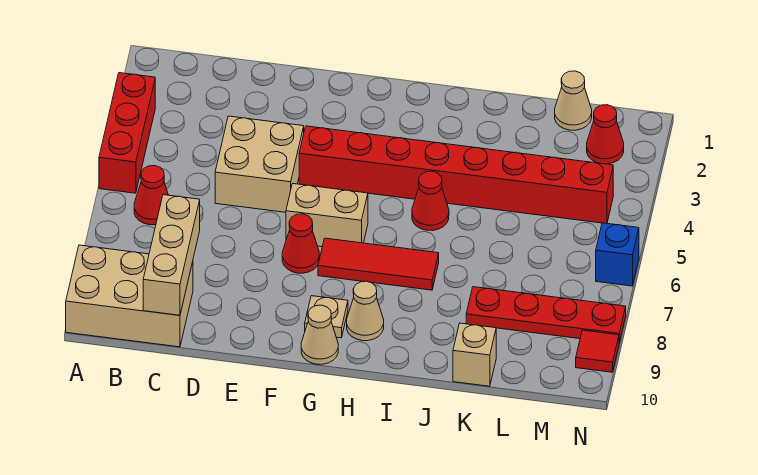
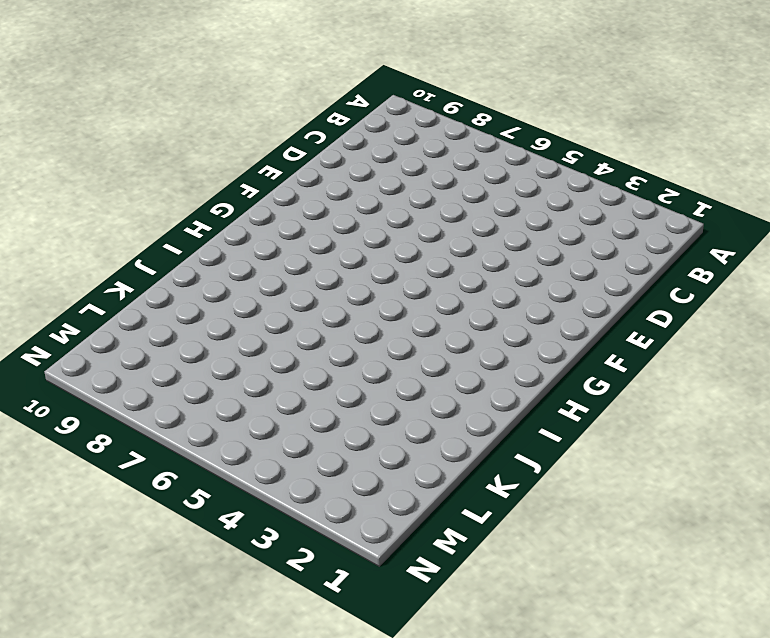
none -> red 1x3 brick [99,73,155,193]
none -> tan 2x3 brick [66,245,193,347]
none -> red 1x1 cone [134,166,168,225]

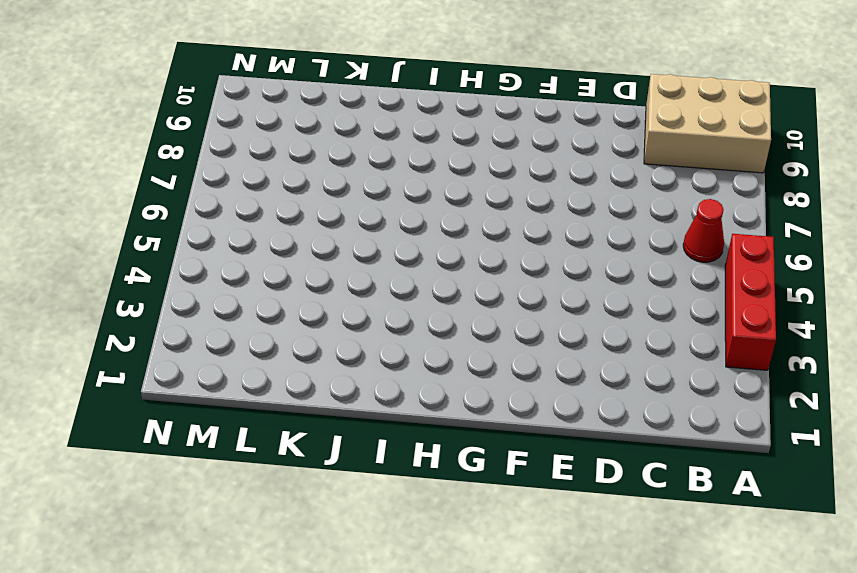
none -> tan 2x2 brick [215,116,304,212]
none -> red 1x8 brick [299,126,613,223]
none -> tan 1x2 brick [286,184,368,247]

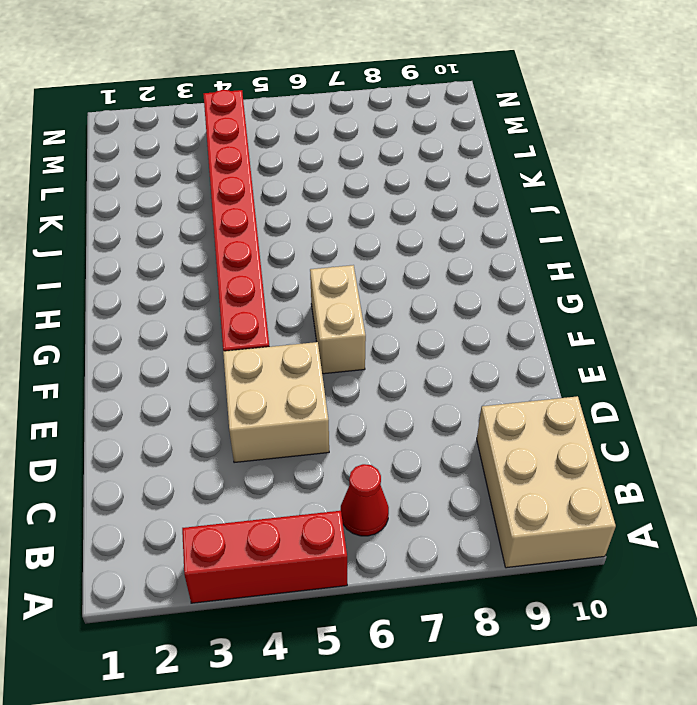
none -> red 1x1 cone [282,214,319,273]
none -> red 1x3 tile [318,238,439,290]
none -> tan 1x1 plate [305,296,348,338]

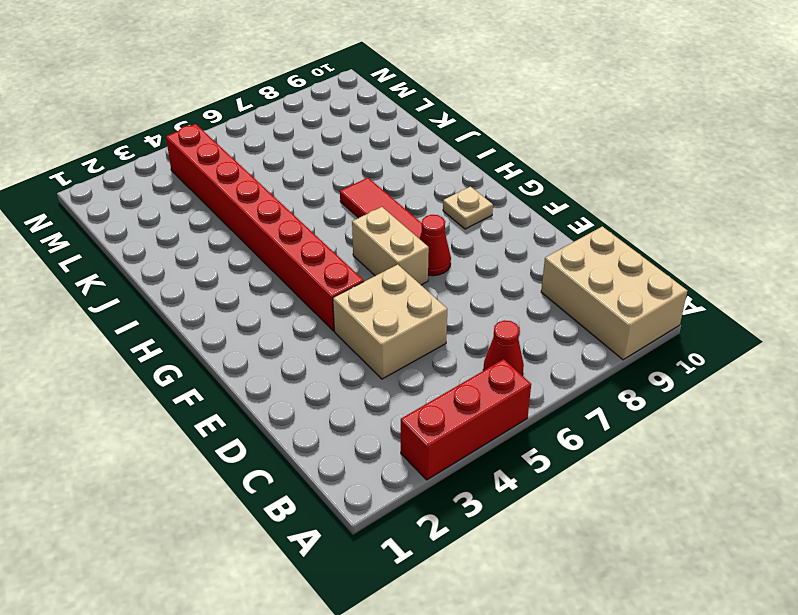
none -> tan 1x1 cone [301,305,338,364]
none -> tan 1x1 cone [347,281,384,341]
none -> red 1x1 cone [412,171,449,230]

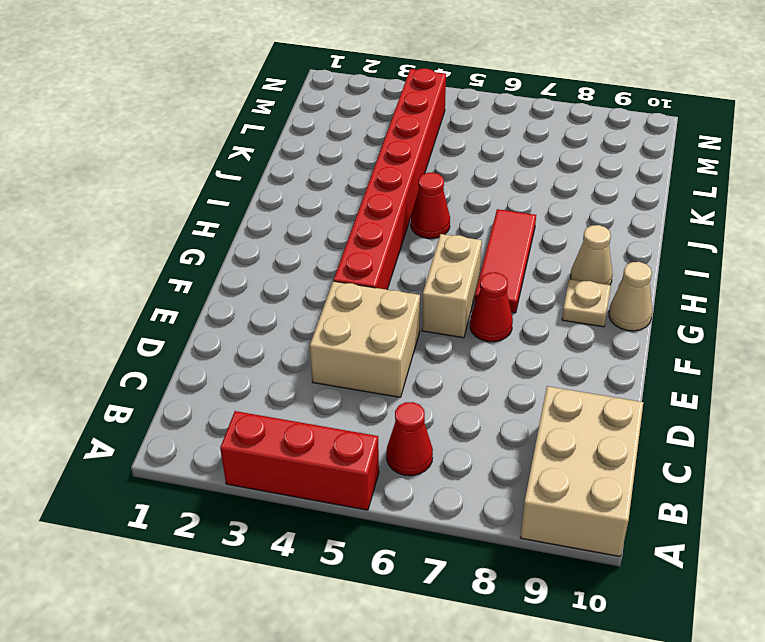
none -> red 1x4 plate [466,287,626,343]
none -> tan 1x1 brick [453,323,496,386]
none -> tan 1x1 cone [555,71,592,130]

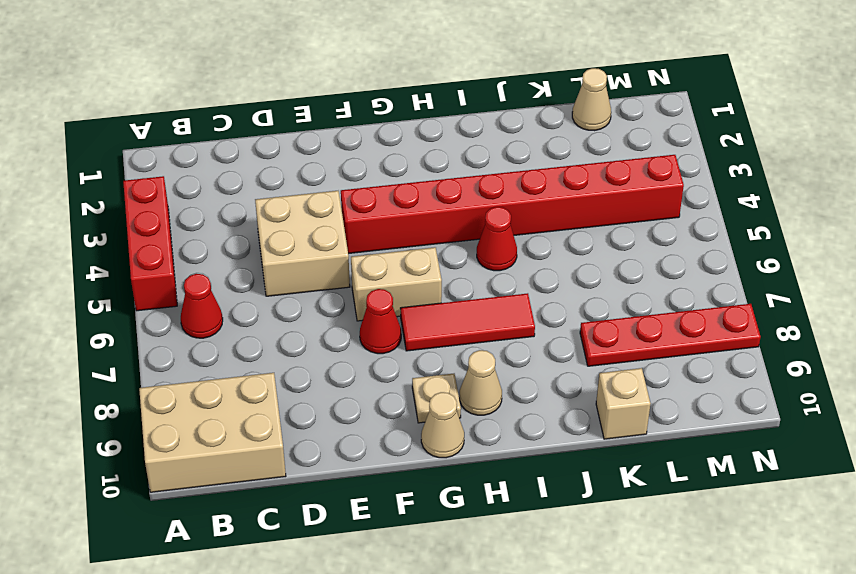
none -> red 1x1 cone [587,105,624,164]
none -> blue 1x1 brick [596,223,639,286]
none -> red 1x1 tile [576,330,619,372]

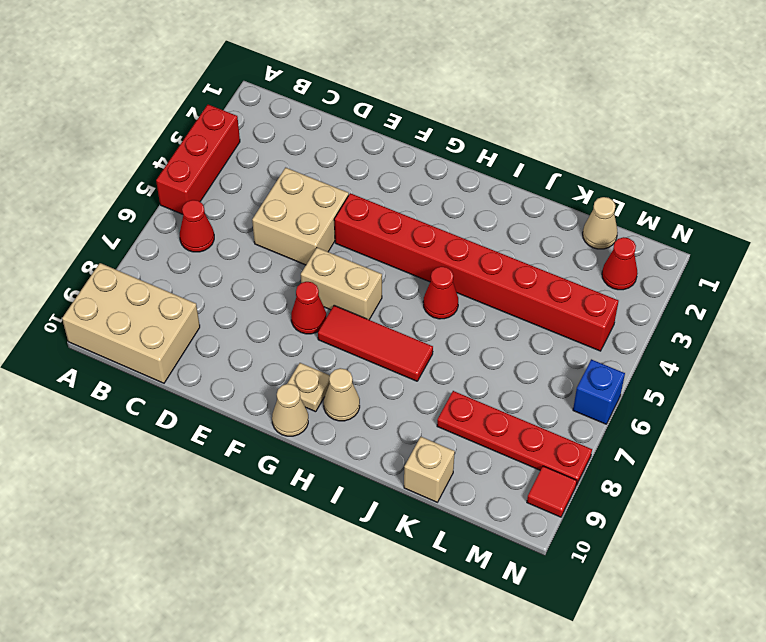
none -> tan 1x3 brick [143,195,200,315]

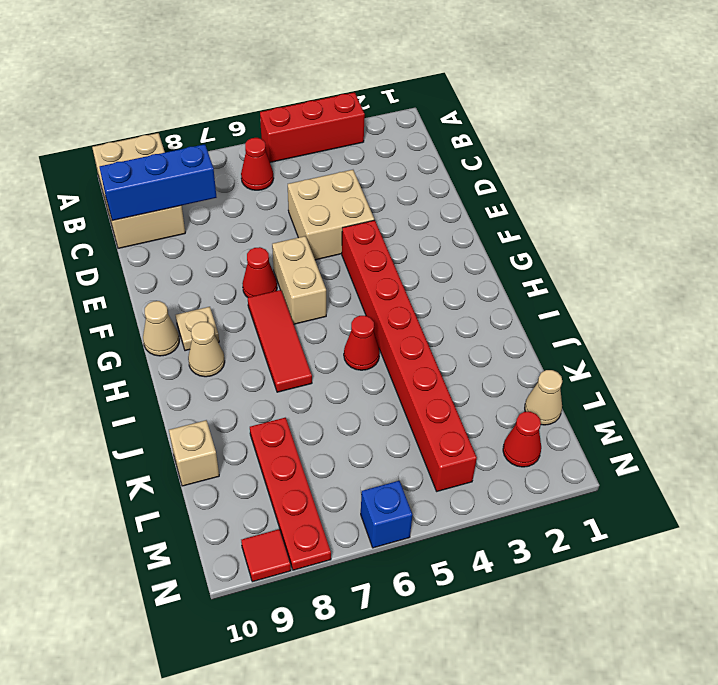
blue 1x3 brick [100,144,217,221] -> tan 1x3 brick [143,195,200,315]

